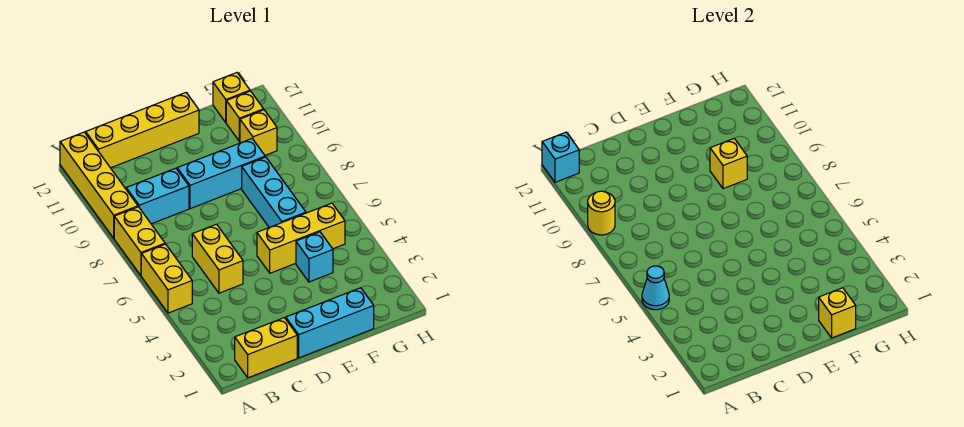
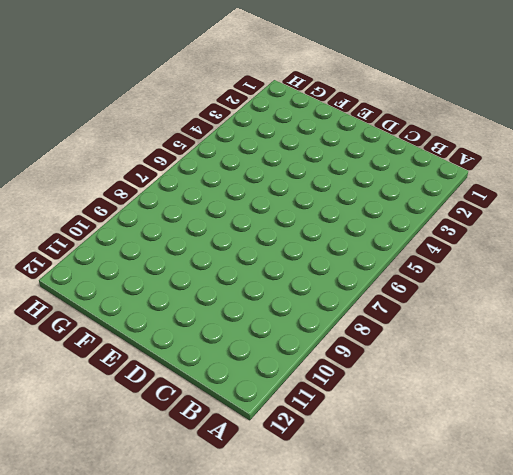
none -> yellow 1x2 brick [141,244,192,313]
none -> yellow 1x2 brick [114,207,165,275]
none -> yellow 1x4 brick [60,132,138,238]

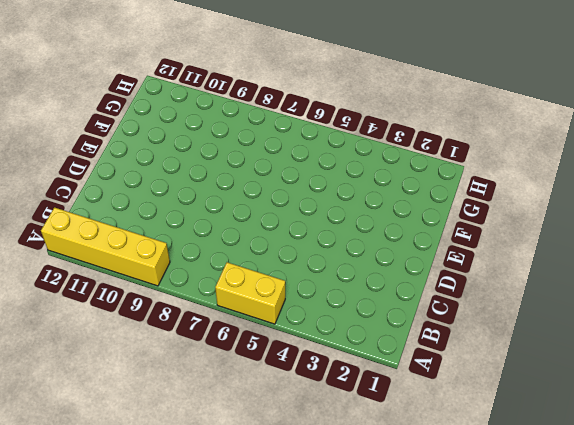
none -> yellow 1x2 brick [114,207,165,275]
none -> yellow 1x2 brick [235,318,297,378]
none -> cyan 1x2 brick [126,168,189,224]

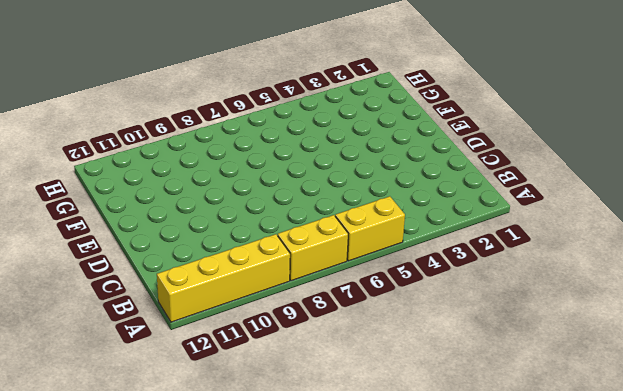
none -> yellow 1x2 brick [235,318,297,378]
none -> cyan 1x2 brick [126,168,189,224]
none -> yellow 1x4 brick [86,93,199,168]

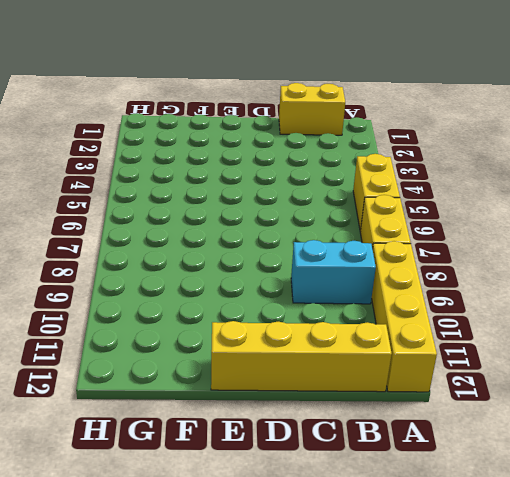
none -> yellow 1x2 brick [192,224,243,293]
none -> cyan 1x3 brick [286,288,374,358]
none -> cyan 1x3 brick [177,139,265,209]

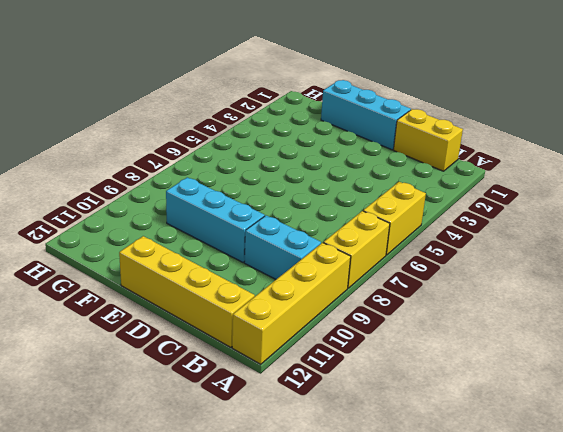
none -> yellow 1x2 brick [192,224,243,293]
none -> yellow 1x3 brick [257,203,345,273]
none -> cyan 1x1 brick [296,232,333,282]

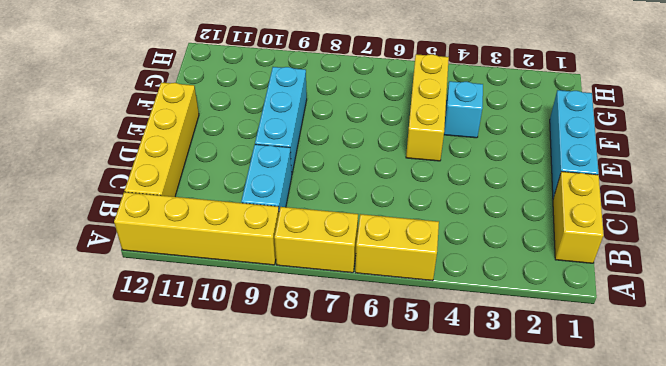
none -> yellow 1x2 brick [192,224,243,293]
none -> cyan 1x3 brick [242,157,306,227]
none -> yellow 1x1 brick [240,110,277,155]

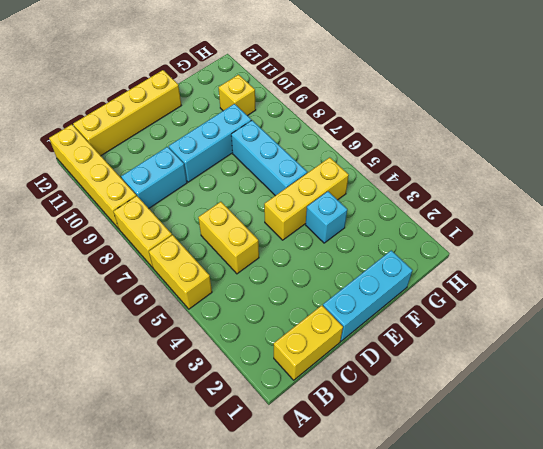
none -> yellow 1x1 brick [226,91,264,141]
none -> yellow 1x1 brick [213,73,250,122]
none -> cyan 1x1 cone [642,266,669,310]

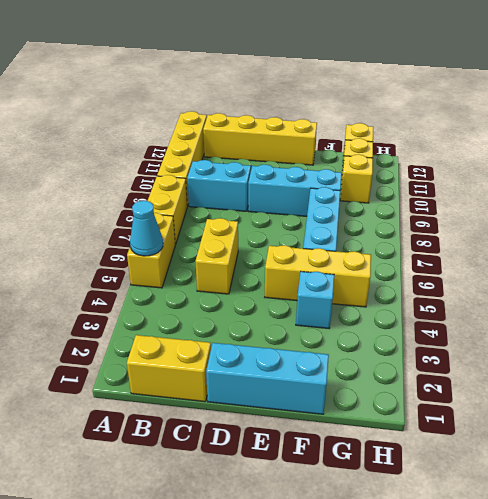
none -> yellow 1x1 round brick [588,191,615,235]
none -> cyan 1x1 brick [542,132,579,182]
none -> yellow 1x1 brick [819,288,856,338]

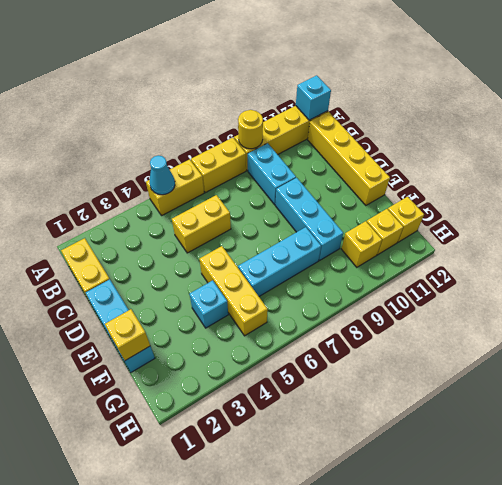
none -> yellow 1x1 brick [710,139,747,189]

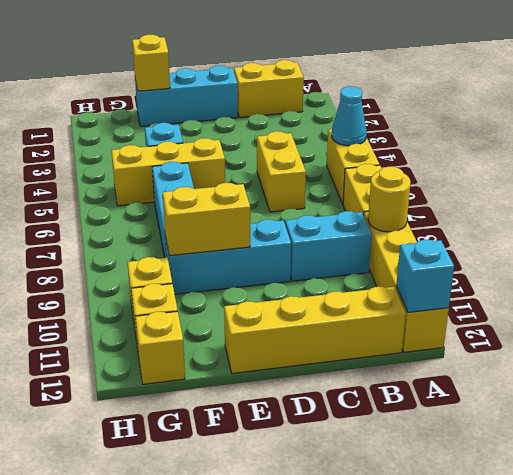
yellow 1x2 brick [163,183,250,256] -> yellow 1x1 brick [710,139,747,189]

